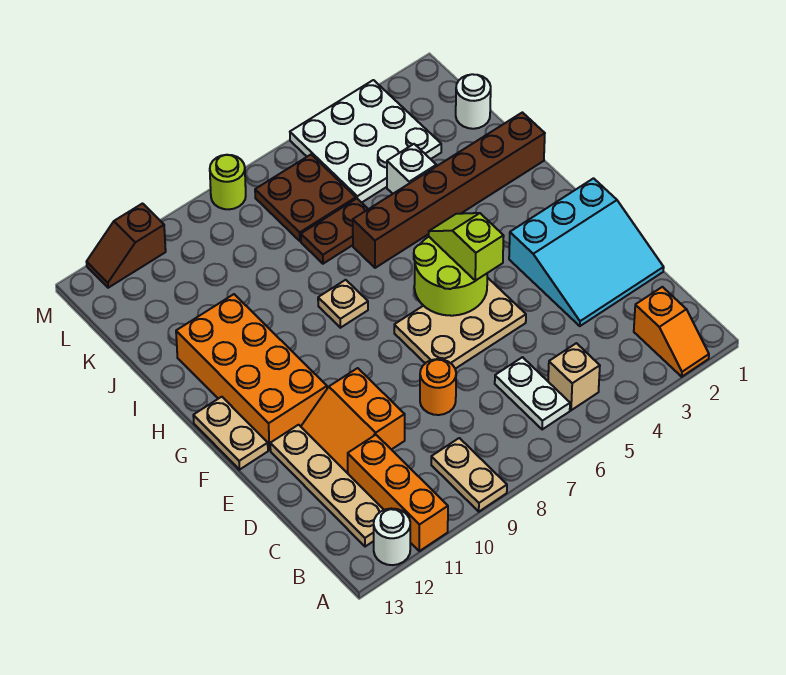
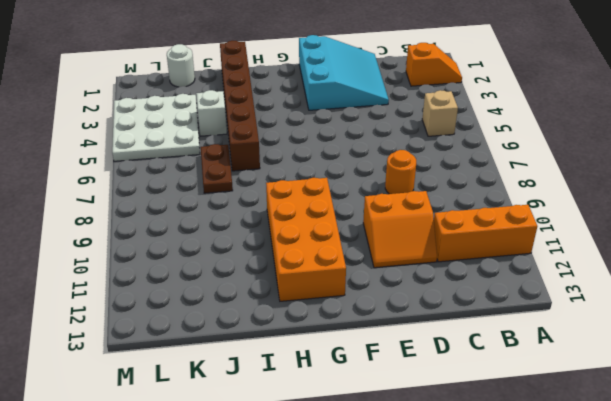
orange 2x4 brick [266,178,346,301] -> orange 2x4 brick turned to [176,294,327,450]
none -> tan 1x2 plate [431,438,507,512]
none -> white 1x1 round brick [374,509,410,565]
none -> white 1x2 plate [495,357,570,430]

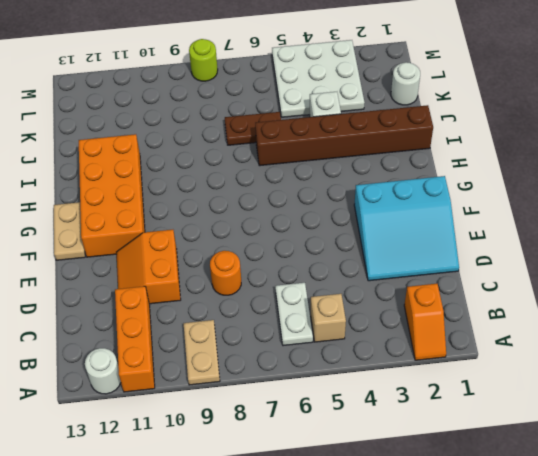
none -> tan 1x4 plate [270,425,384,547]
none -> tan 2x3 plate [394,277,526,369]
none -> tan 1x1 plate [318,280,368,328]

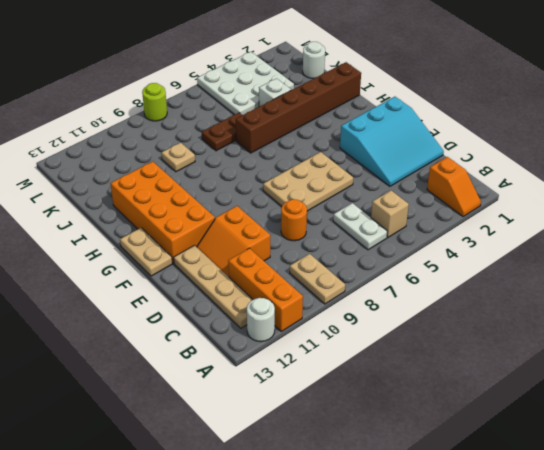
tan 1x1 plate [161,143,195,172] -> tan 1x1 plate moved to [318,280,368,328]
none -> brown 2x2 plate [255,155,356,241]
none -> brown 1x2 slope [87,204,166,288]
none -> lime 2x2 round brick [414,237,487,316]

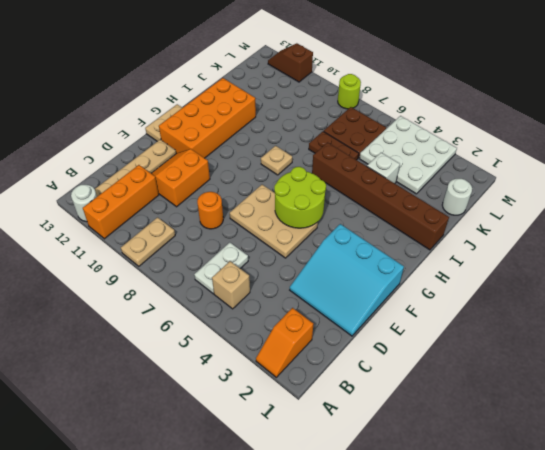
none -> lime 1x2 slope [429,213,504,281]

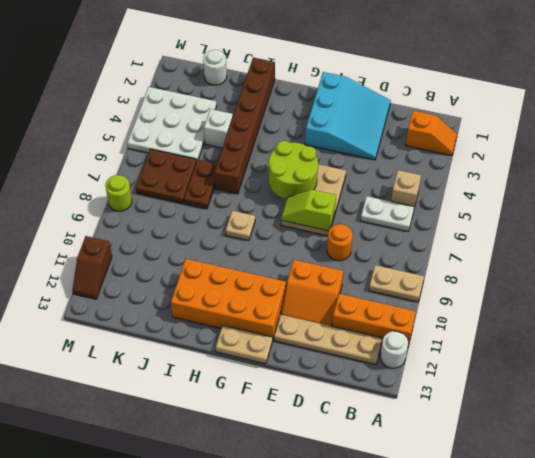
lime 1x2 slope [281,190,336,231] -> lime 1x2 slope moved to [429,213,504,281]

